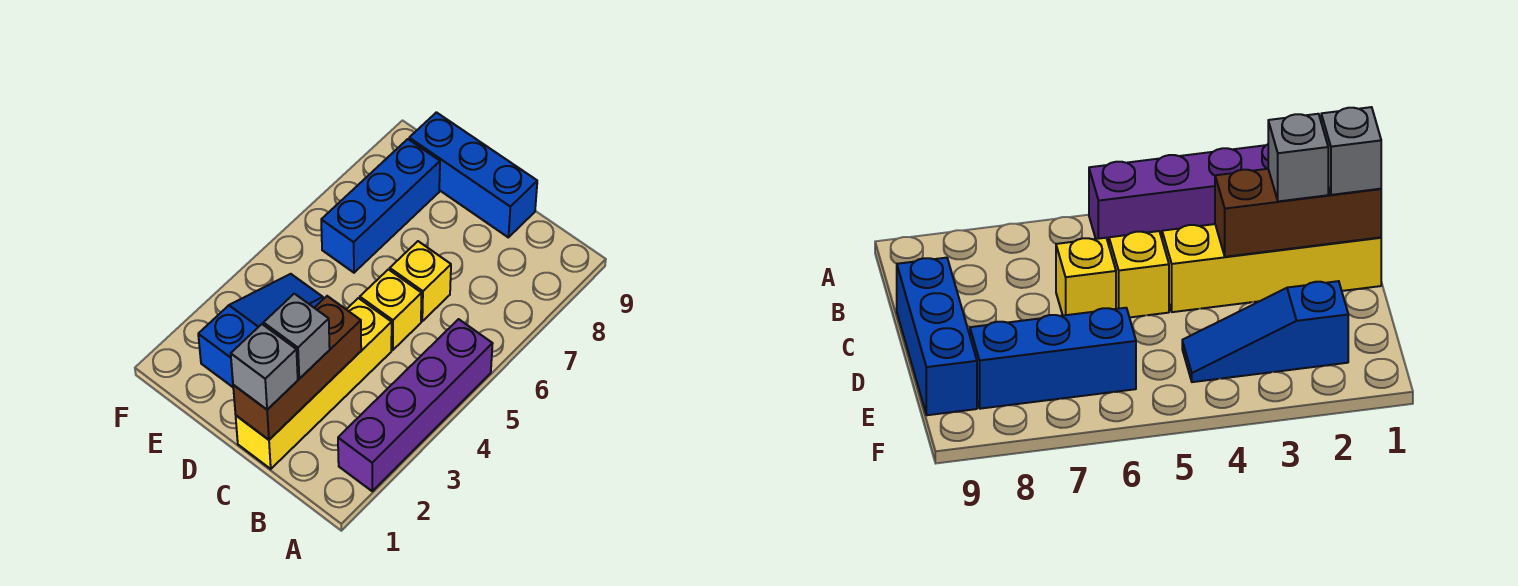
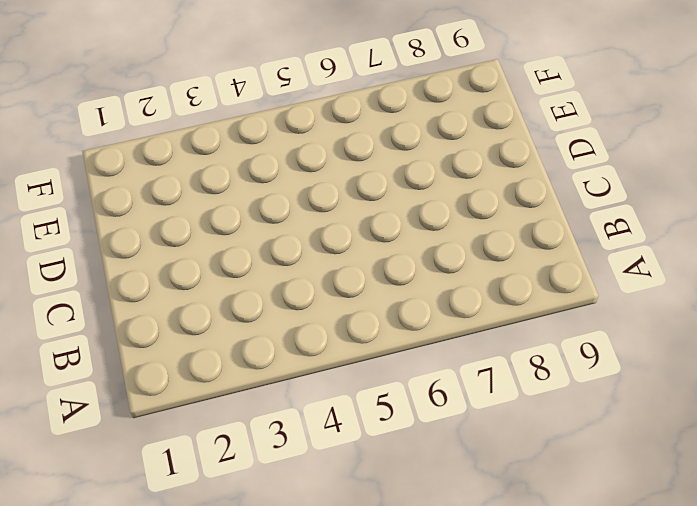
none -> purple 1x4 brick [338,319,493,491]
none -> yellow 1x4 brick [236,298,392,469]

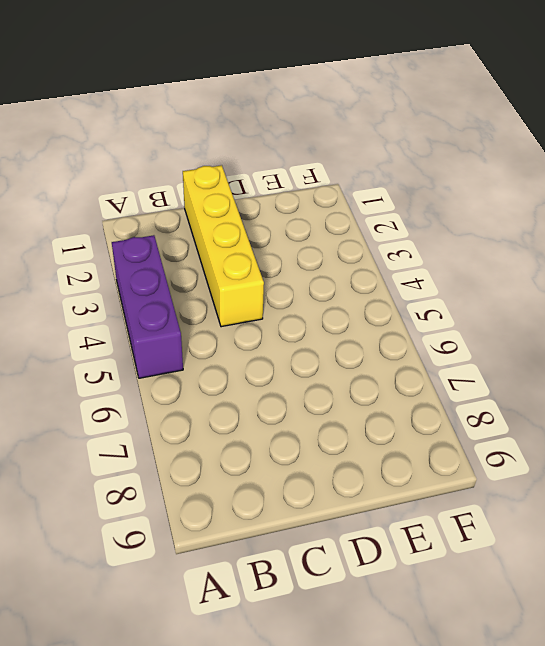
purple 1x3 brick [112,235,183,378] -> purple 1x4 brick [338,319,493,491]
none -> yellow 1x1 brick [360,269,422,350]
none -> yellow 1x1 brick [390,241,451,321]

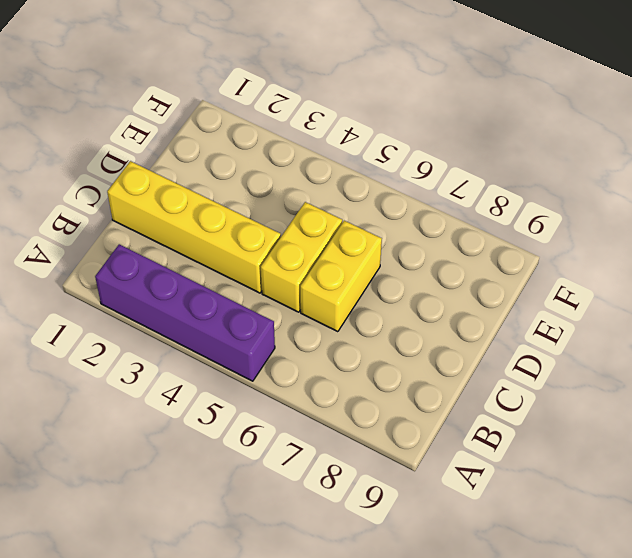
yellow 1x2 brick [261,202,342,312] -> yellow 1x1 brick [360,269,422,350]
yellow 1x2 brick [300,221,382,332] -> yellow 1x1 brick [390,241,451,321]
none -> blue 1x3 brick [409,112,537,237]
none -> blue 1x3 slope [198,274,323,387]

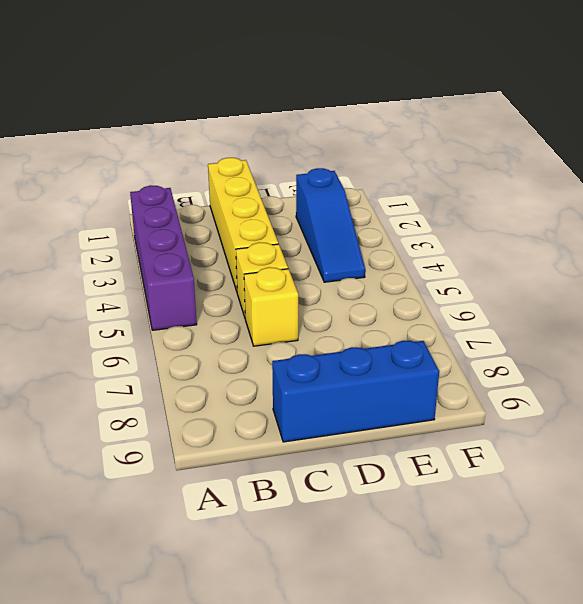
none -> blue 1x3 brick [321,139,440,273]
none -> brown 1x3 brick [233,296,361,440]

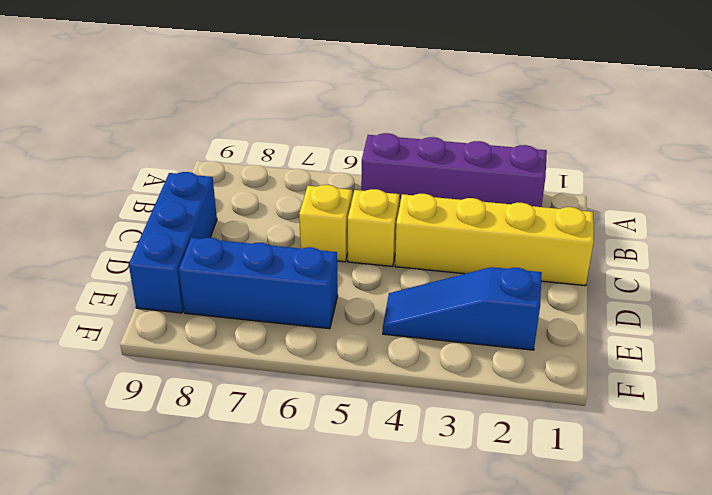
none -> brown 1x3 brick [233,296,361,440]
none -> grey 1x1 brick [231,324,298,410]

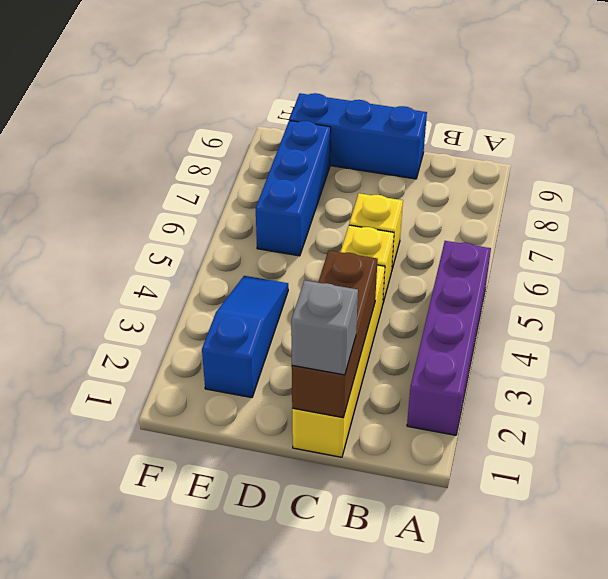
none -> grey 1x1 brick [264,294,330,379]

